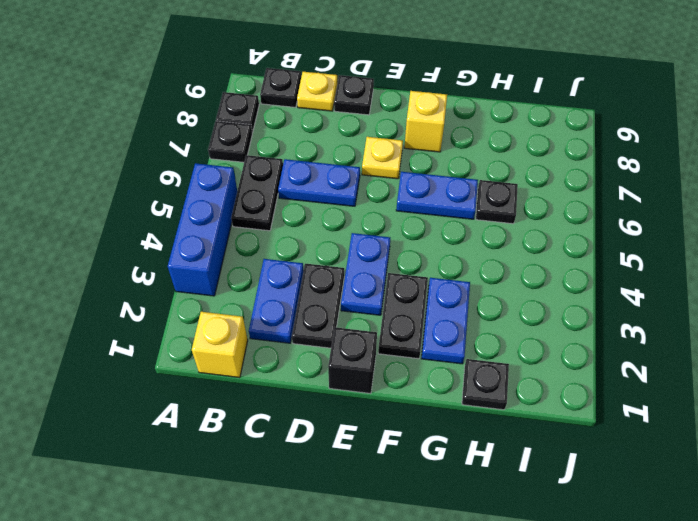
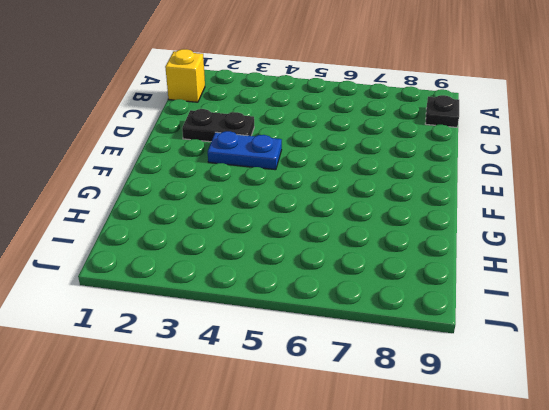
none -> blue 1x3 brick [168,163,237,296]
none -> black 1x1 plate [208,121,252,162]
none -> black 1x1 plate [216,92,259,132]

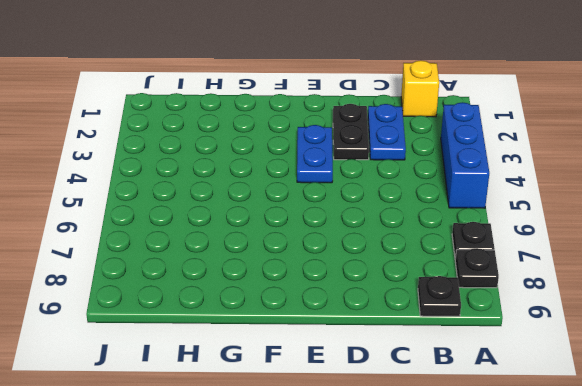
none -> black 1x2 plate [231,155,283,231]
none -> blue 1x2 plate [278,159,360,206]
none -> yellow 1x1 plate [297,72,337,111]

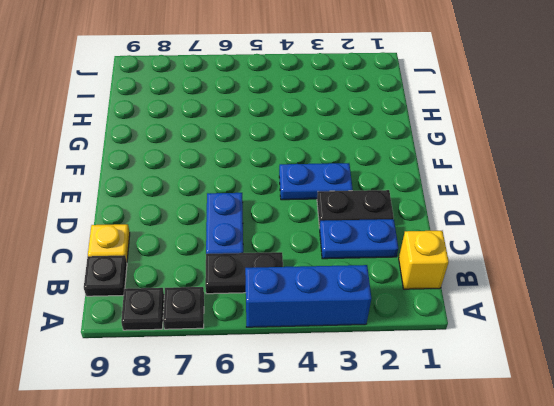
none -> black 1x1 plate [334,75,374,115]
none -> black 1x1 brick [328,327,377,394]
none -> yellow 1x1 plate [362,137,403,179]

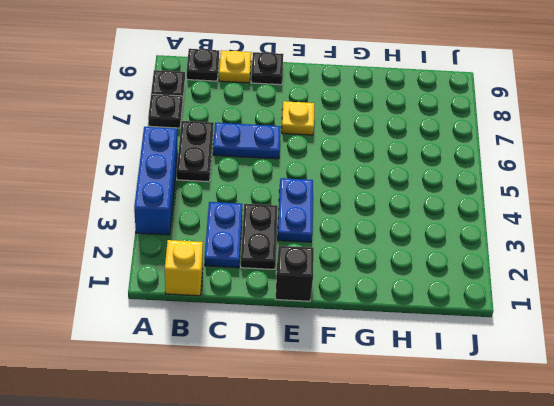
none -> black 1x2 plate [378,273,428,359]
none -> blue 1x2 plate [396,172,478,219]
none -> yellow 1x1 brick [404,91,447,152]

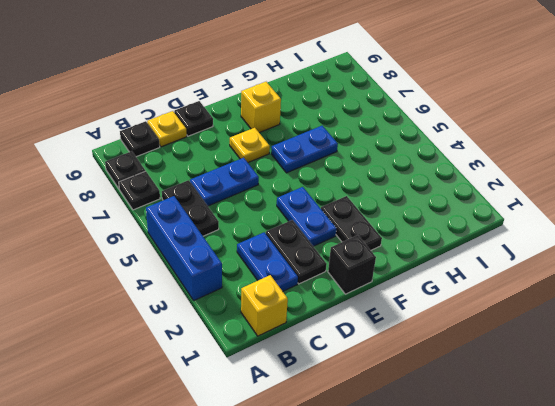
none -> blue 1x2 plate [421,278,470,364]
none -> black 1x1 plate [462,359,509,410]
none -> black 1x1 plate [476,180,518,224]

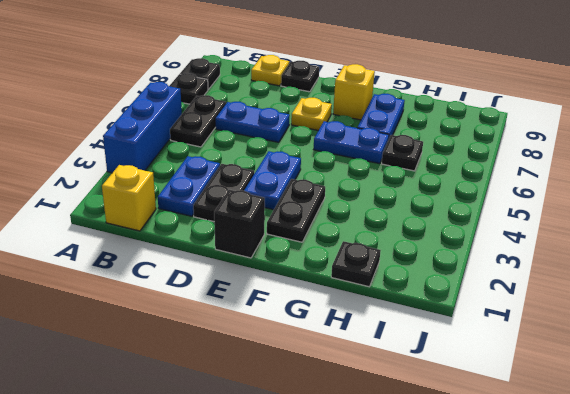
blue 1x2 plate [357,94,405,138] -> blue 1x2 plate moved to [421,278,470,364]
none -> black 1x1 plate [260,68,301,107]

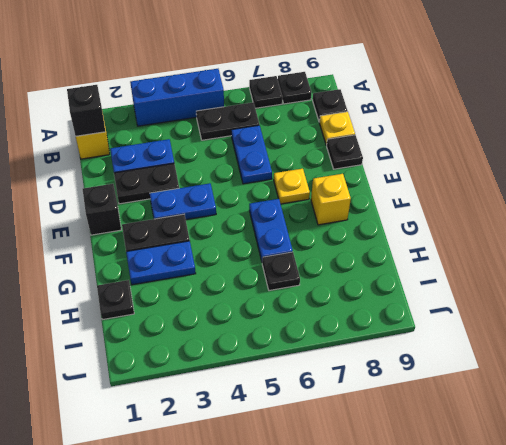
black 1x1 brick [67,85,105,136] -> none

